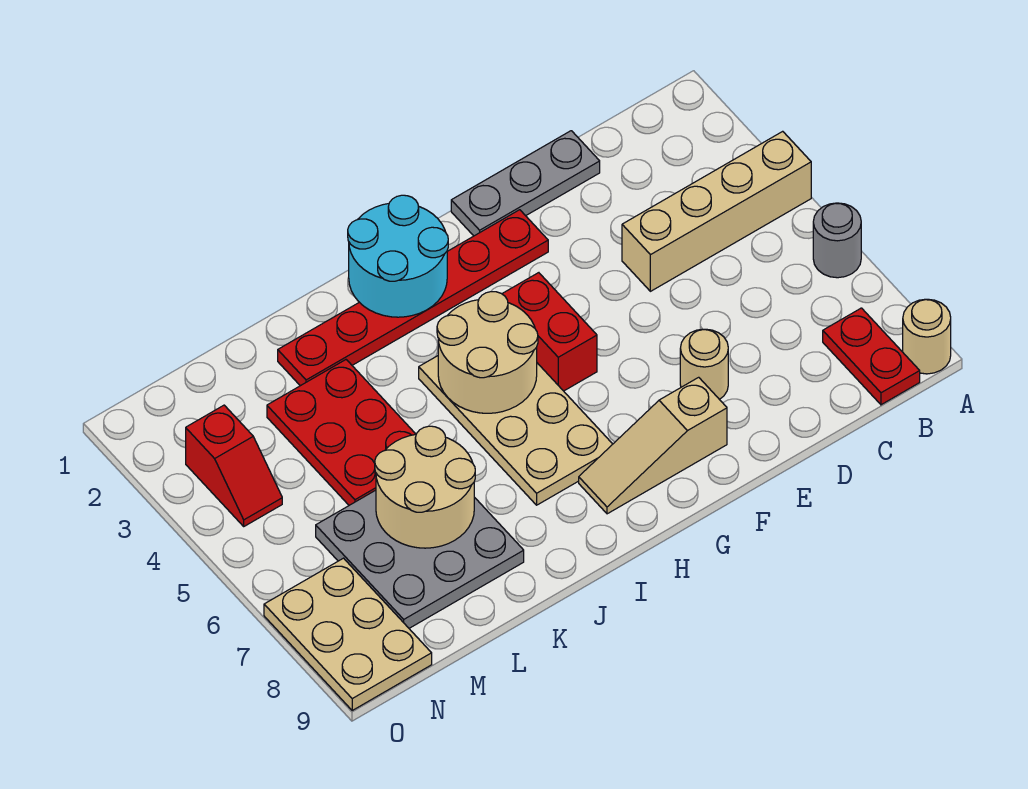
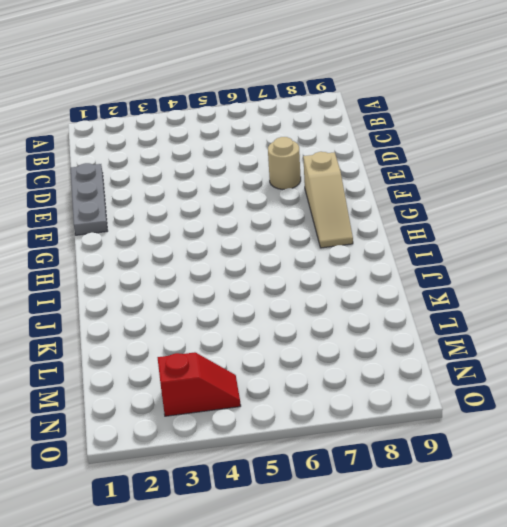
none -> tan 1x4 brick [622,131,811,291]
none -> grey 1x1 round brick [813,203,861,278]
none -> tan 1x1 round brick [903,299,951,374]

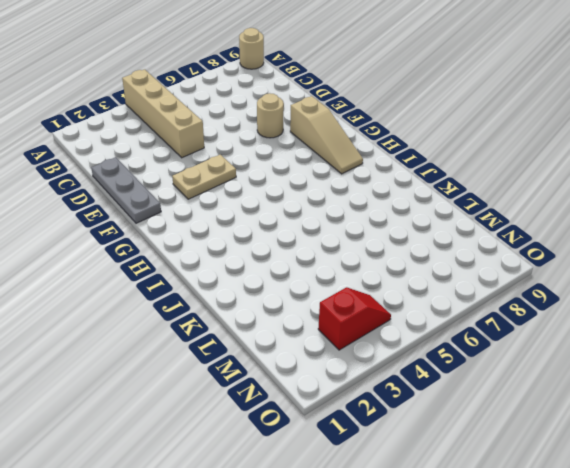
tan 1x2 plate [172,155,236,199] -> none
none -> grey 1x1 round brick [813,203,861,278]
none -> red 1x2 plate [823,308,920,405]
none -> red 1x6 plate [278,210,548,386]

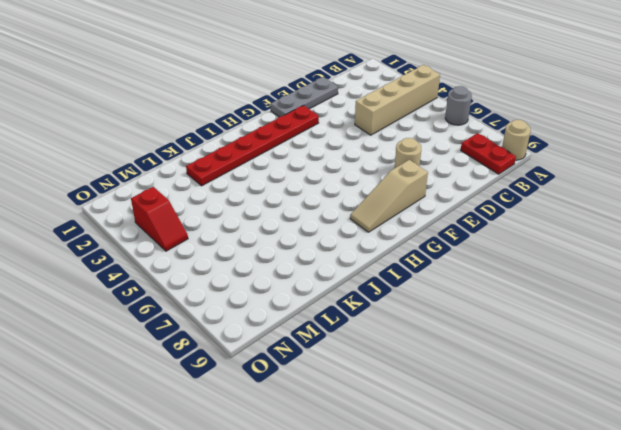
none -> red 1x2 brick [502,273,597,391]
none -> tan 2x4 plate [419,356,612,505]
none -> red 2x3 plate [267,360,416,505]

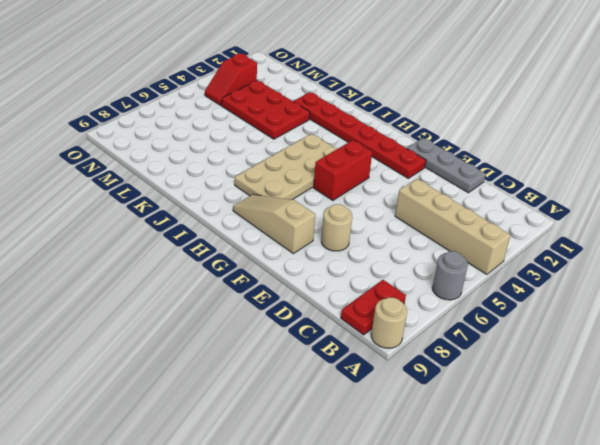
red 2x3 plate [222,80,310,139] -> red 2x3 plate turned to [267,360,416,505]
none -> grey 3x3 plate [316,490,524,628]
none -> tan 2x3 plate [264,558,432,710]
none -> cyan 2x2 round brick [348,195,448,317]

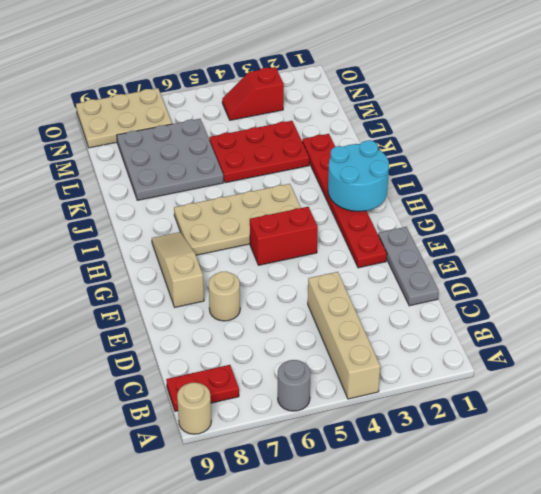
none -> tan 2x2 round brick [437,292,538,413]
none -> tan 2x2 round brick [375,426,475,548]

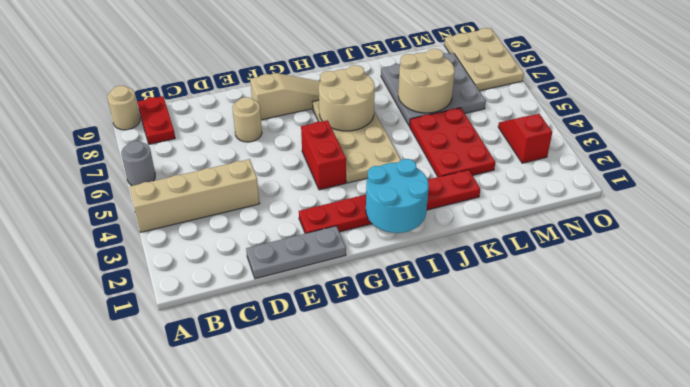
tan 2x2 round brick [319,65,375,131] -> tan 2x2 round brick moved to [437,292,538,413]

